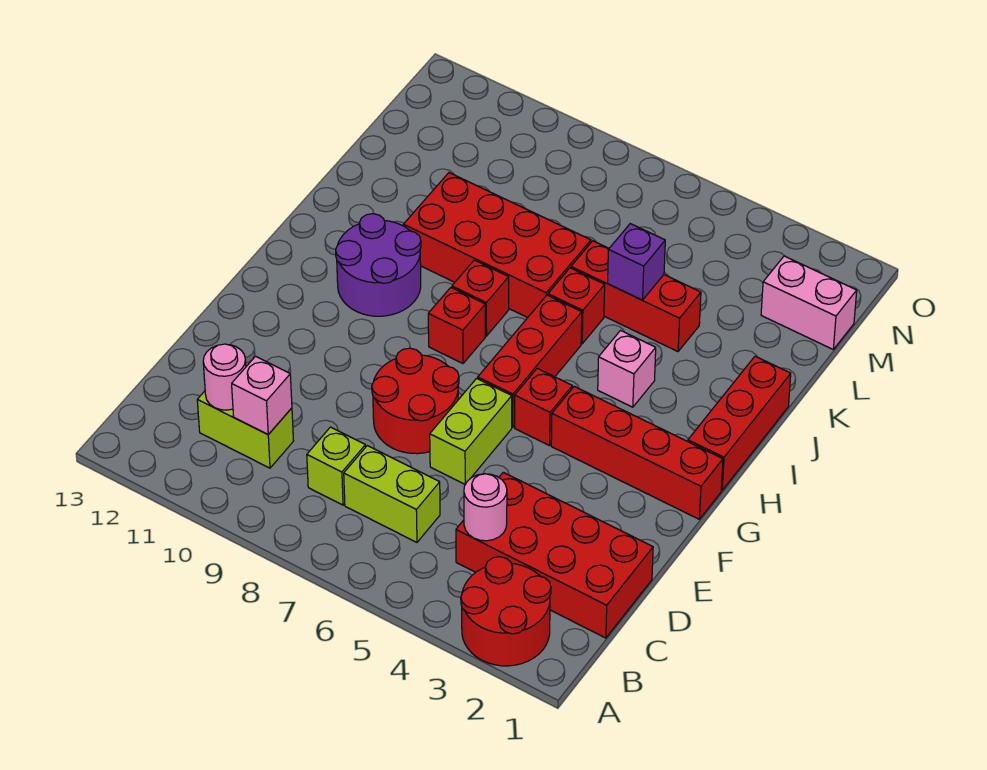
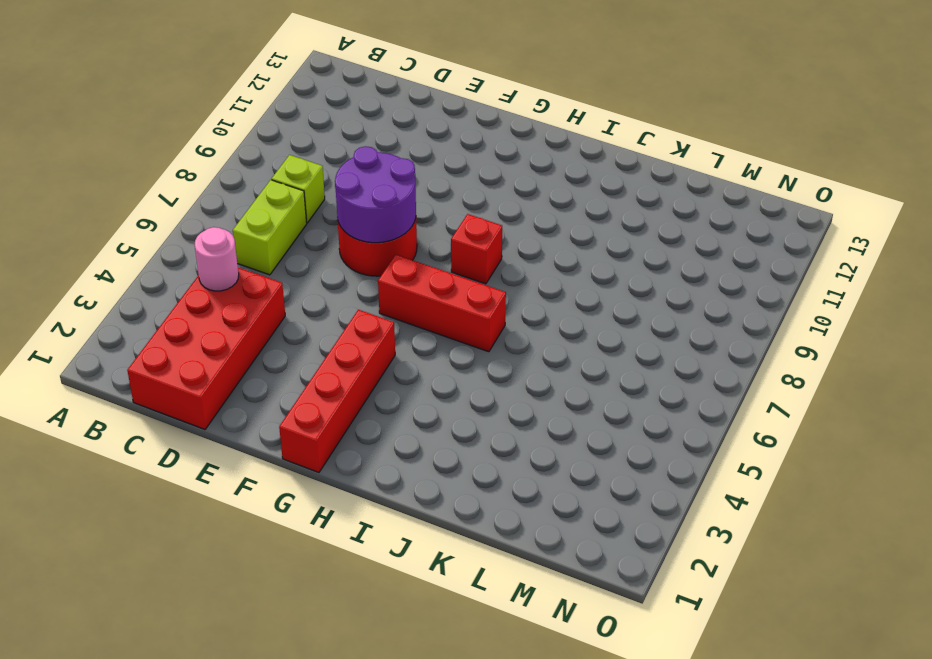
purple 2x2 round brick [335,146,416,243] -> purple 2x2 round brick moved to [336,214,421,316]
none -> red 2x2 round brick [461,557,551,666]
none -> lime 1x2 brick [197,391,294,468]
none -> lime 1x2 brick [430,378,512,484]

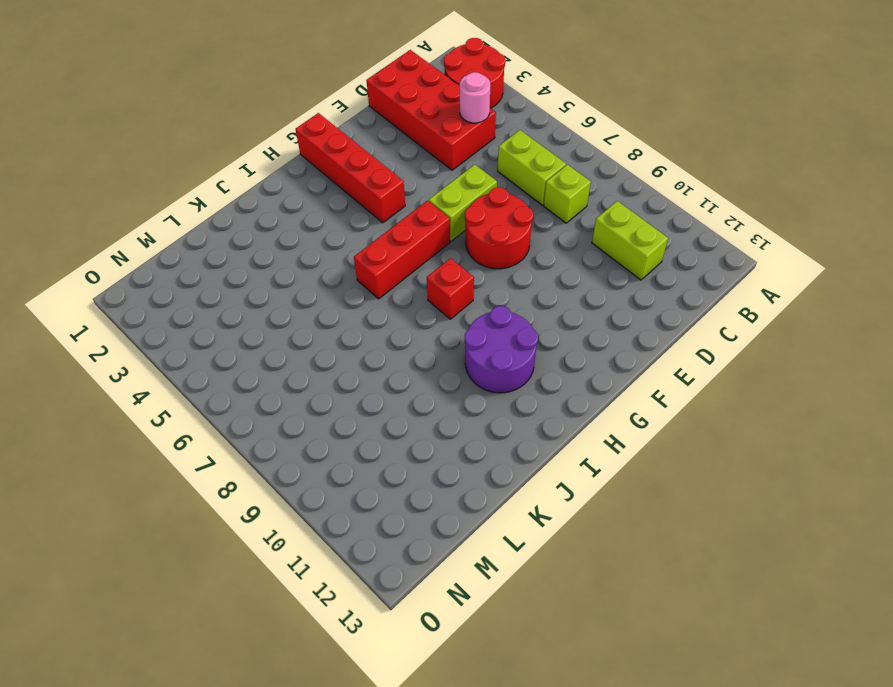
none -> red 1x1 brick [515,368,572,446]
none -> red 1x3 brick [688,356,791,490]
none -> pink 1x1 brick [598,331,656,407]

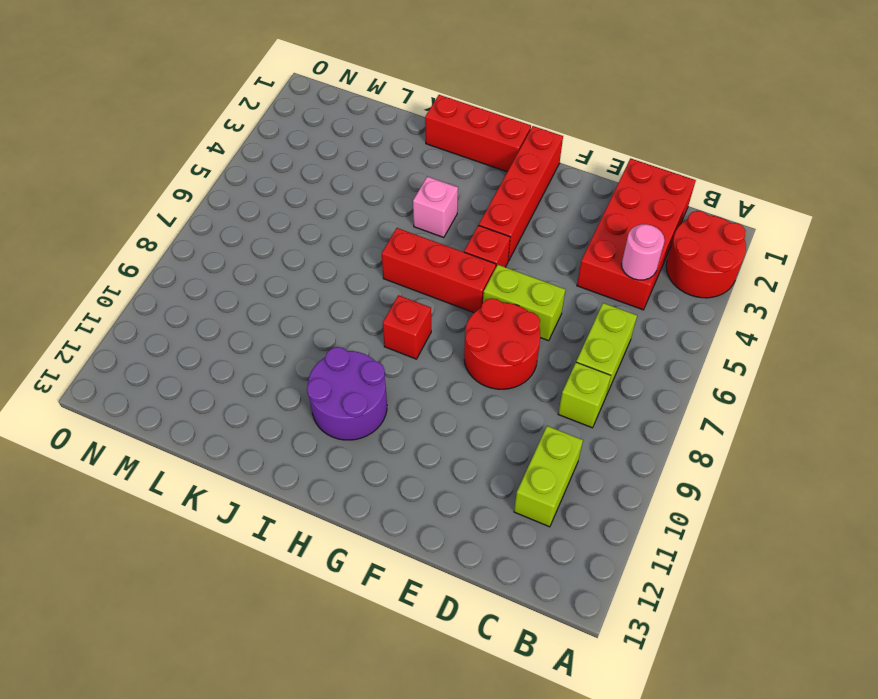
none -> red 1x1 brick [452,260,509,336]
none -> red 1x1 brick [548,268,605,344]
none -> red 2x4 brick [403,173,591,318]

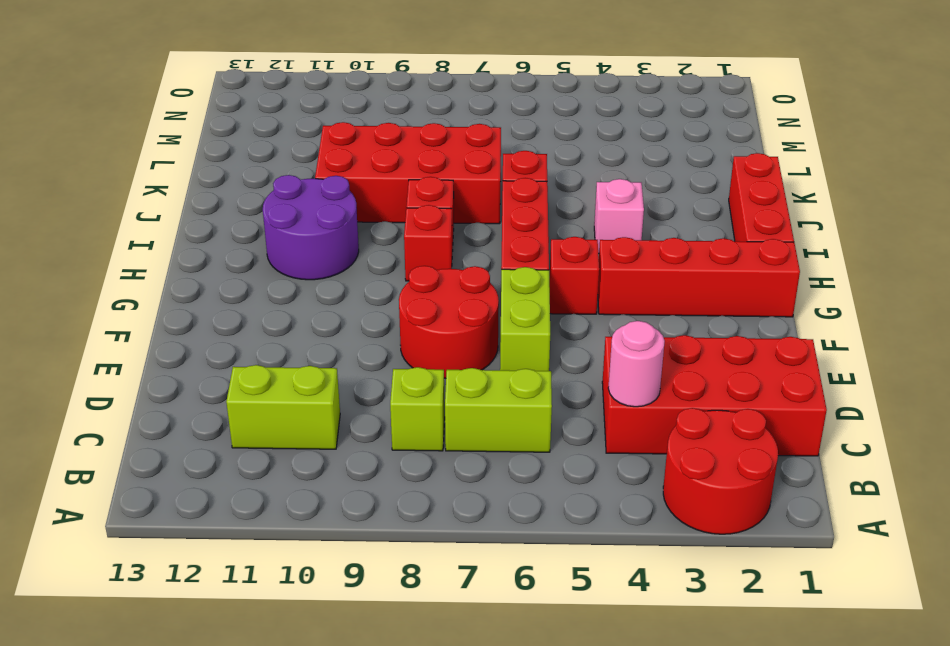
none -> red 1x3 brick [571,241,701,352]
none -> pink 1x2 brick [761,256,857,349]
none -> pink 1x1 brick [232,356,292,434]

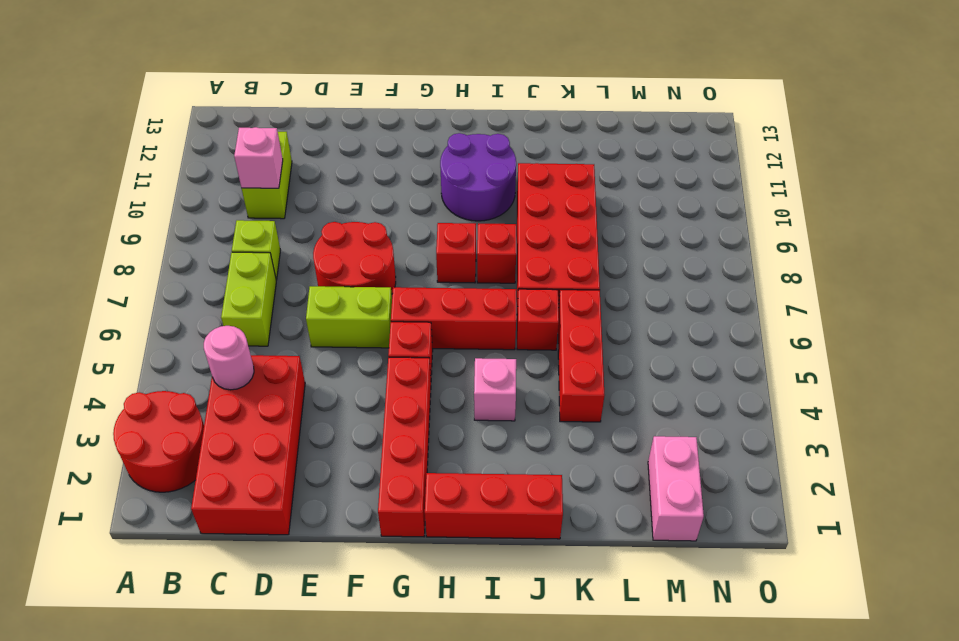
none -> pink 1x1 round brick [203,344,246,410]
none -> purple 1x1 brick [608,224,665,300]

